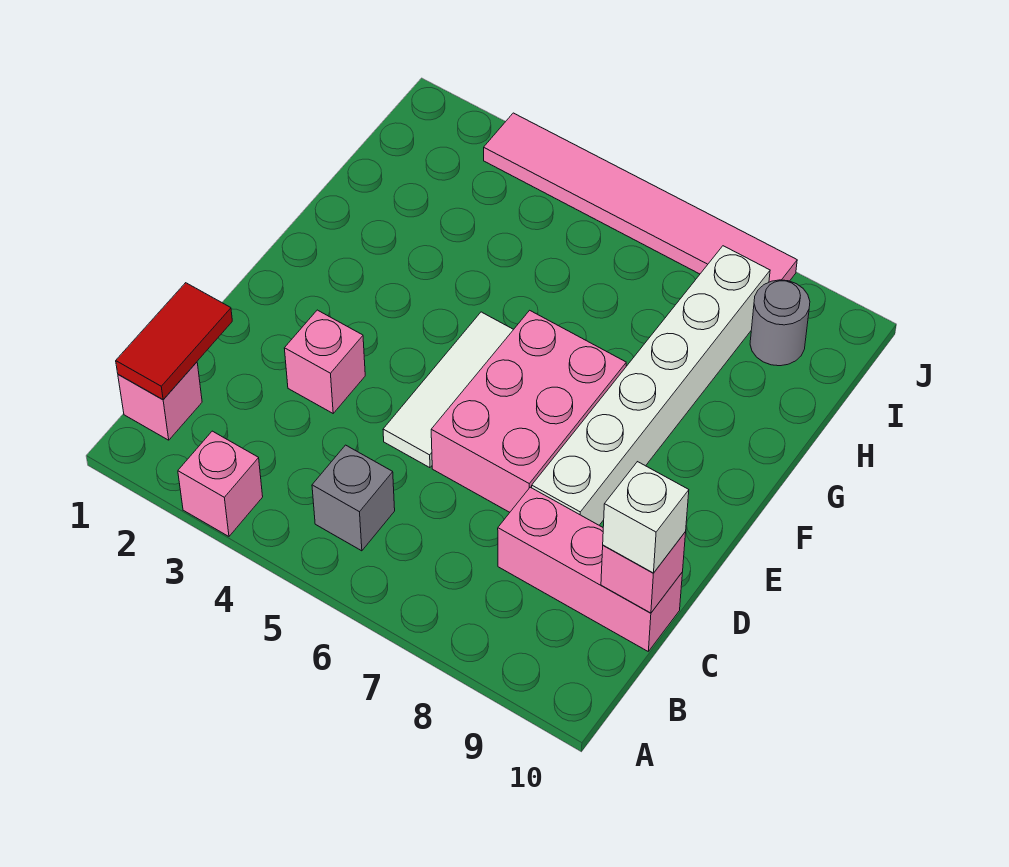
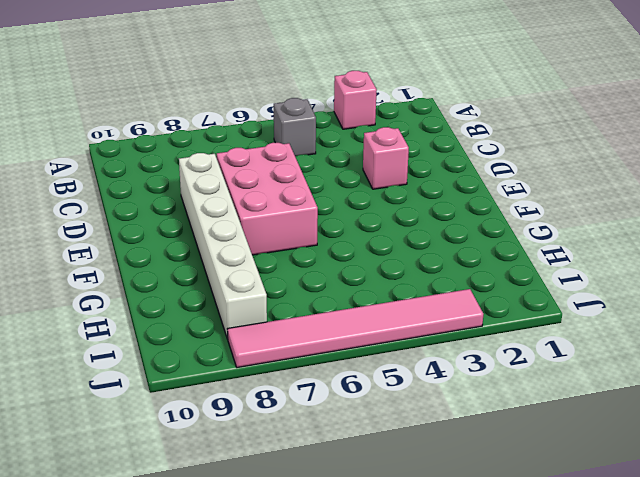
none -> pink 1x1 brick [118,362,202,440]
none -> pink 1x3 brick [498,487,683,651]
none -> white 1x3 tile [383,312,514,468]

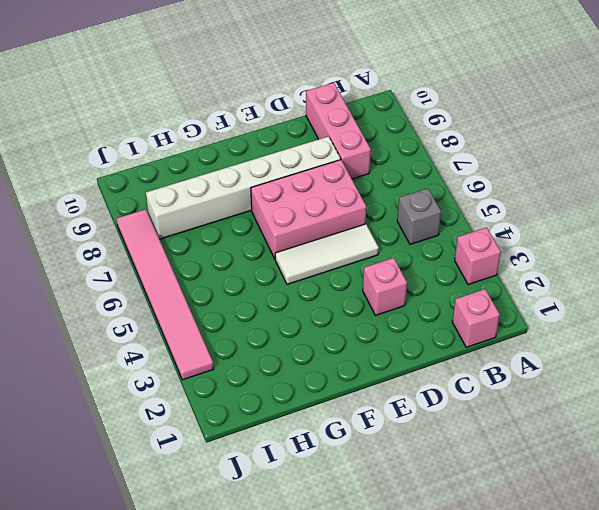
none -> grey 1x1 round brick [750,280,810,366]
none -> red 1x2 tile [116,283,232,400]
none -> pink 1x1 brick [601,532,686,613]

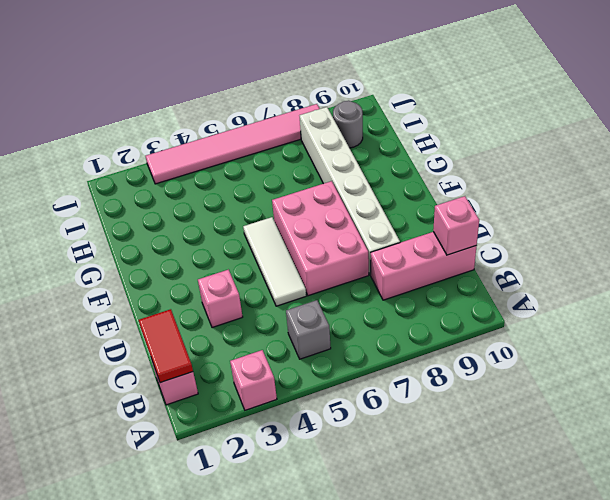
none -> white 1x1 brick [603,462,689,573]

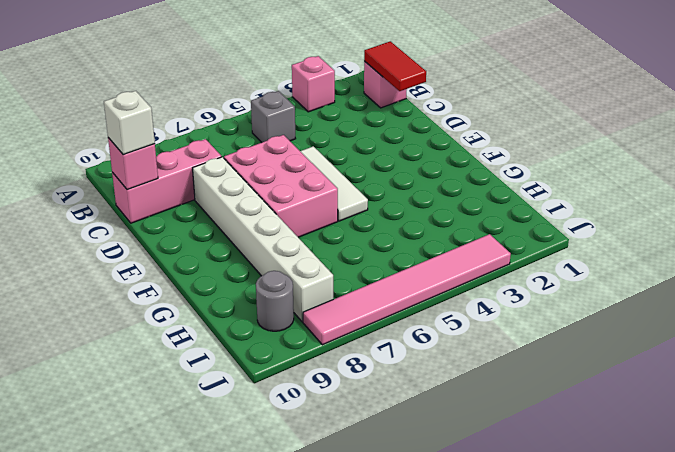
none -> pink 1x1 brick [284,310,365,413]

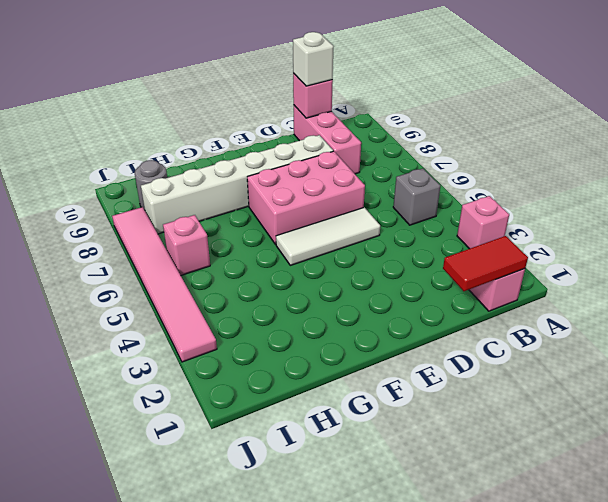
pink 1x1 brick [163,215,210,275] -> pink 1x1 brick moved to [284,310,365,413]

